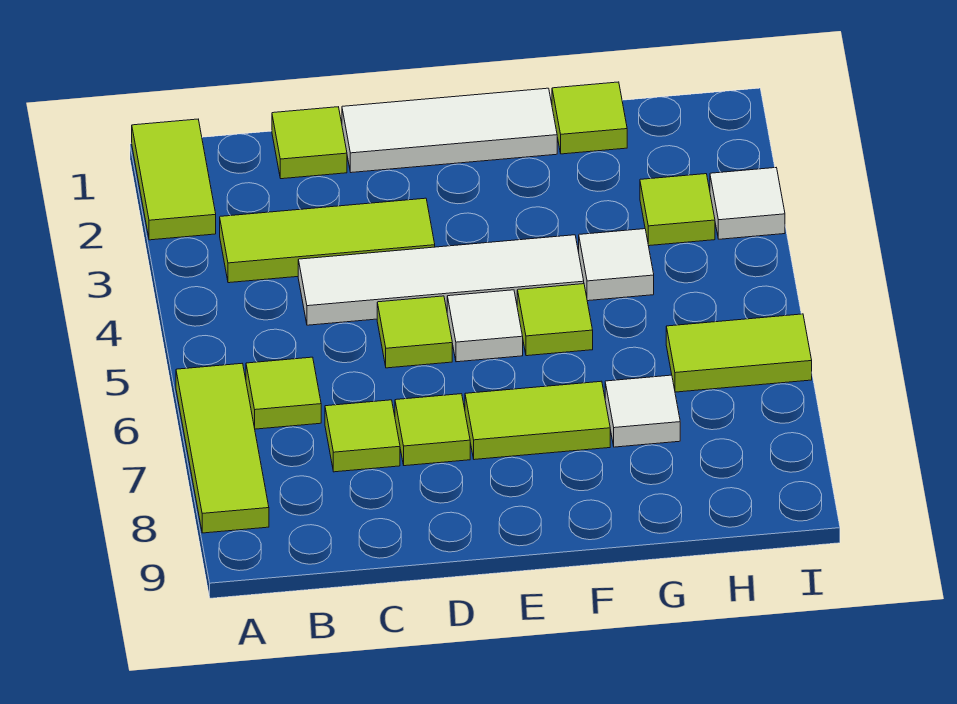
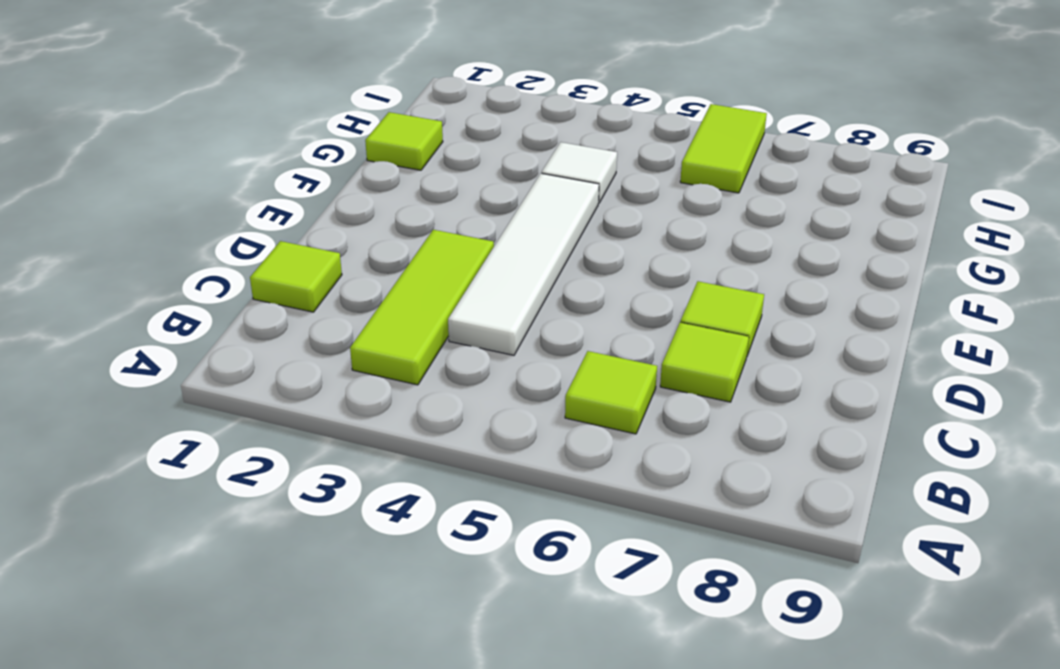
none -> lime 1x2 tile [132,119,216,240]
none -> lime 1x3 tile [176,364,269,533]
none -> white 1x3 tile [342,88,557,173]

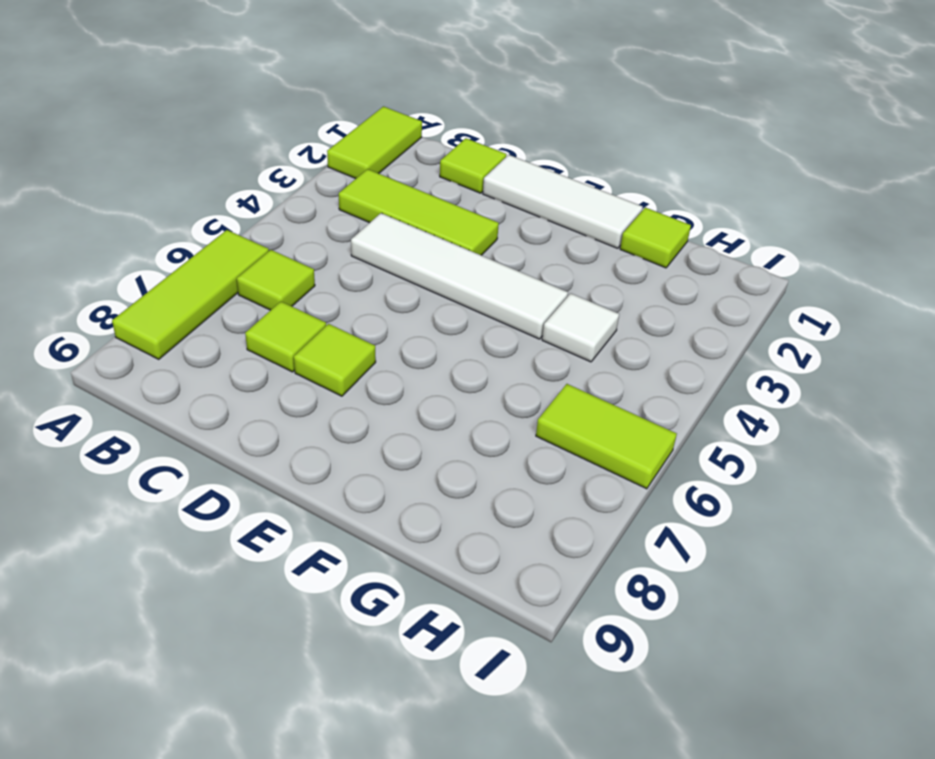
none -> lime 1x1 tile [377,296,452,368]
none -> white 1x1 tile [447,290,523,362]
none -> lime 1x2 tile [465,381,610,460]

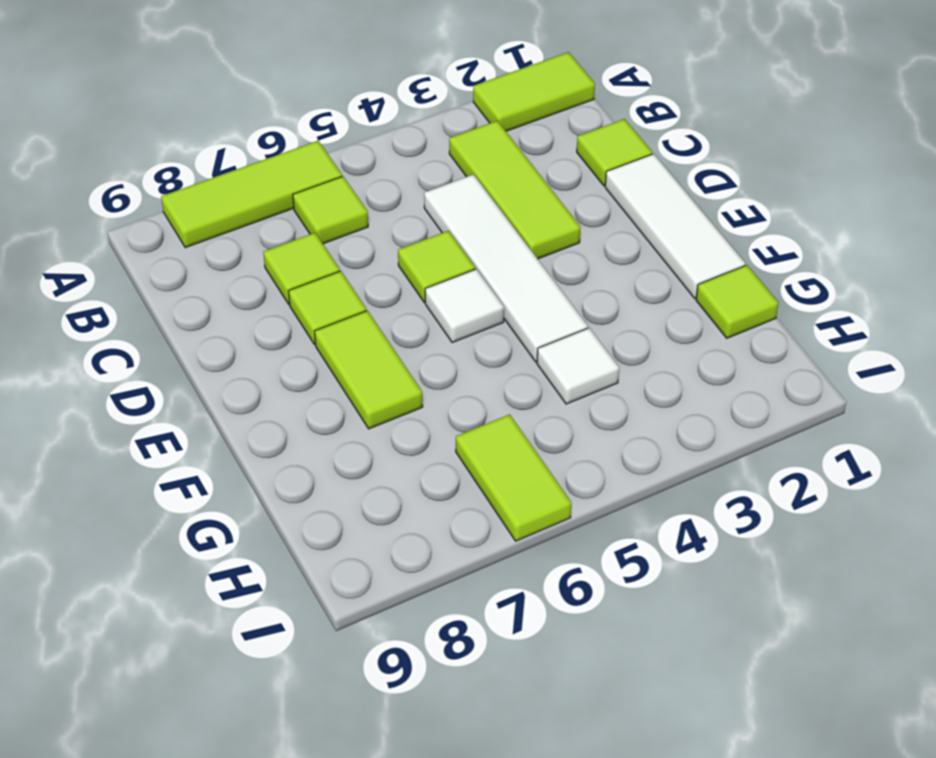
none -> lime 1x1 tile [517,284,593,356]
none -> white 1x1 tile [605,375,680,447]
none -> lime 1x1 tile [640,174,715,246]

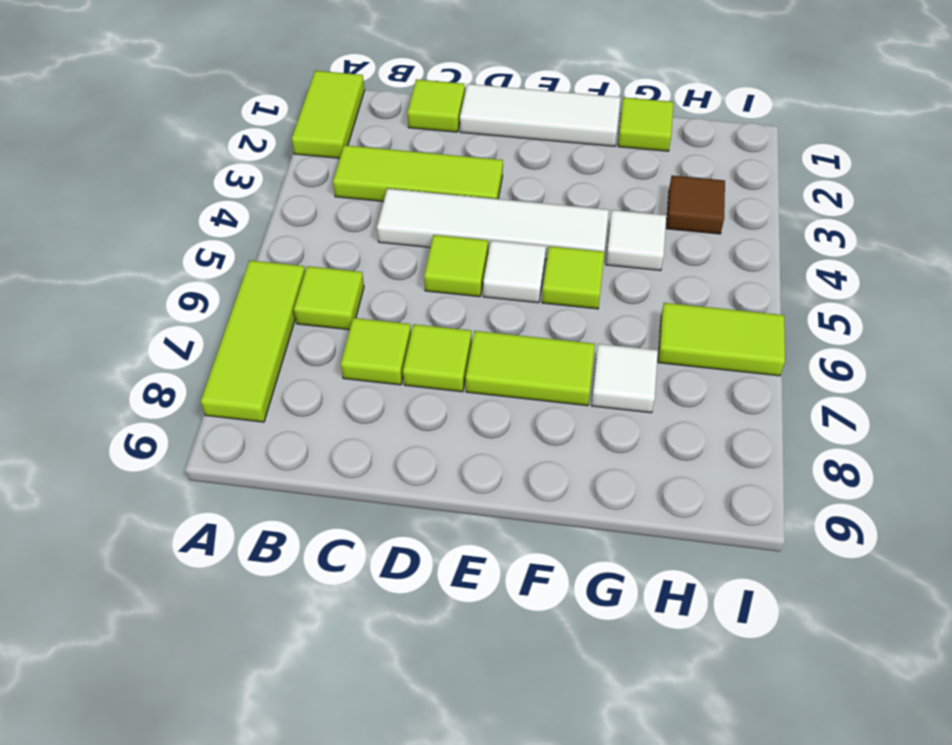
brown 1x1 tile [666,176,725,234] -> lime 1x1 tile [640,174,715,246]
none -> white 1x1 tile [710,168,785,239]

